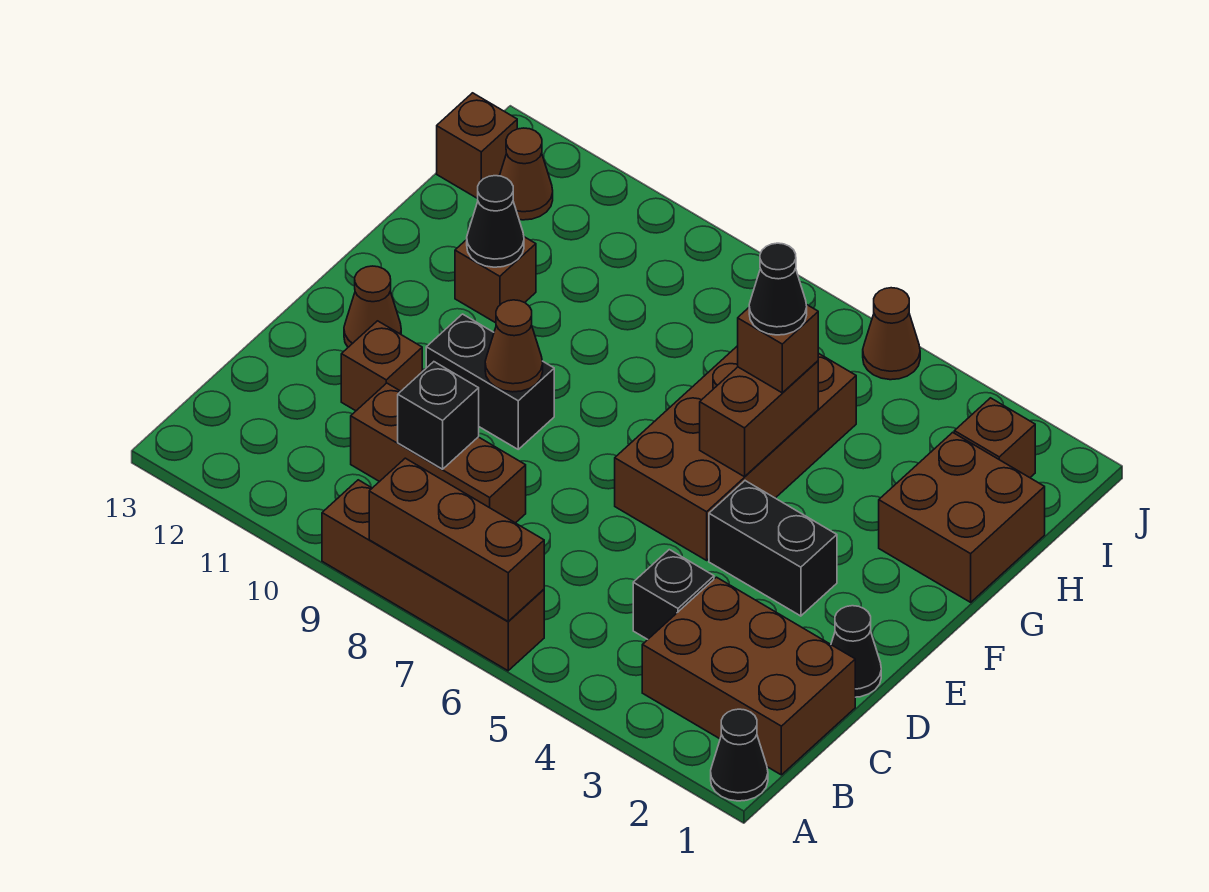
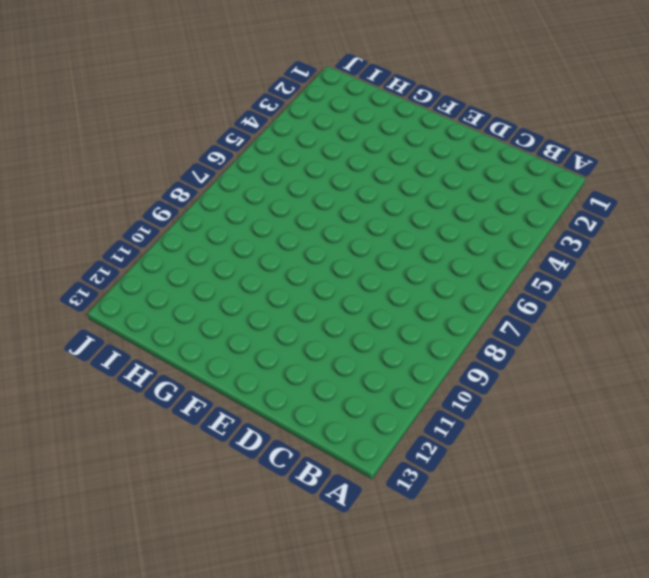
none -> black 1x1 cone [711,709,768,801]
none -> brown 1x4 brick [322,480,544,671]
none -> brown 2x3 brick [642,577,855,775]

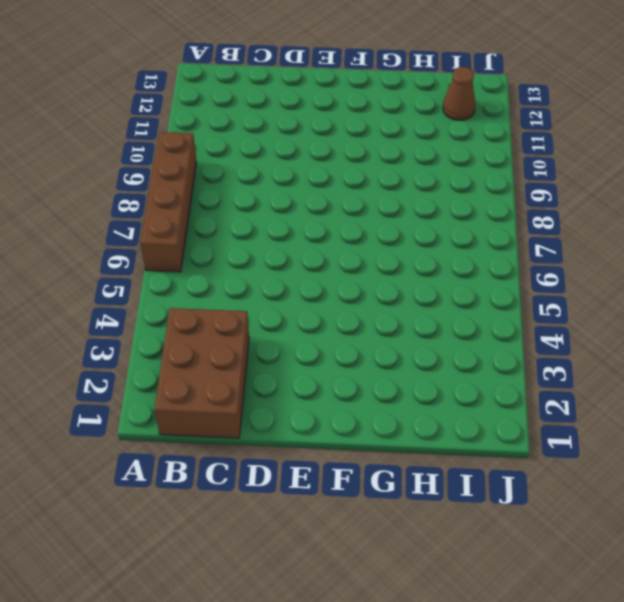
none -> black 1x1 cone [711,709,768,801]
none -> black 1x1 brick [633,550,714,639]
none -> brown 1x3 brick [351,383,526,523]

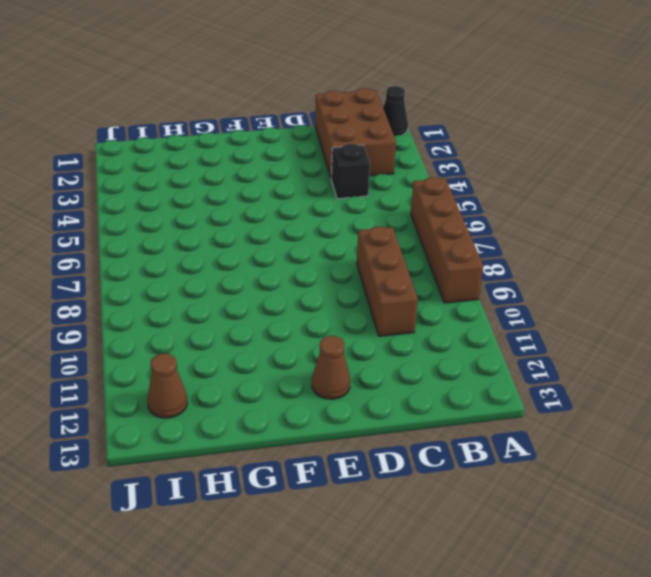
none -> black 1x1 cone [831,606,881,697]
none -> brown 1x1 brick [341,321,422,411]
none -> black 1x2 brick [709,481,837,616]

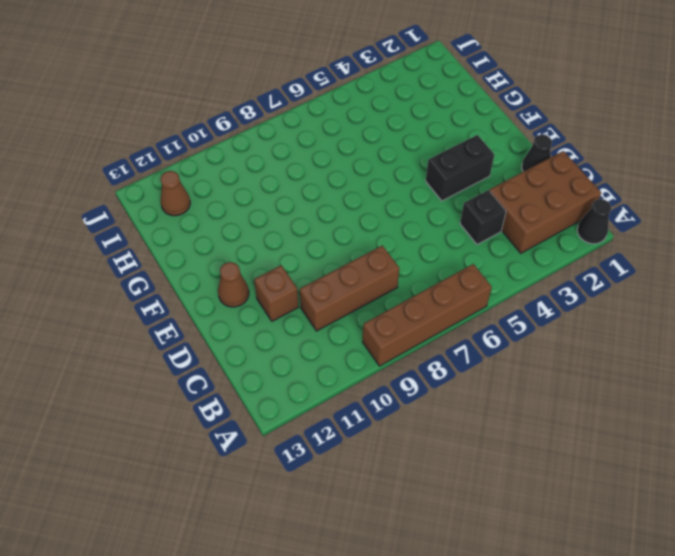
none -> brown 2x4 brick [615,346,856,560]
none -> black 1x2 brick [426,314,554,449]
none -> brown 2x2 brick [879,432,1045,602]

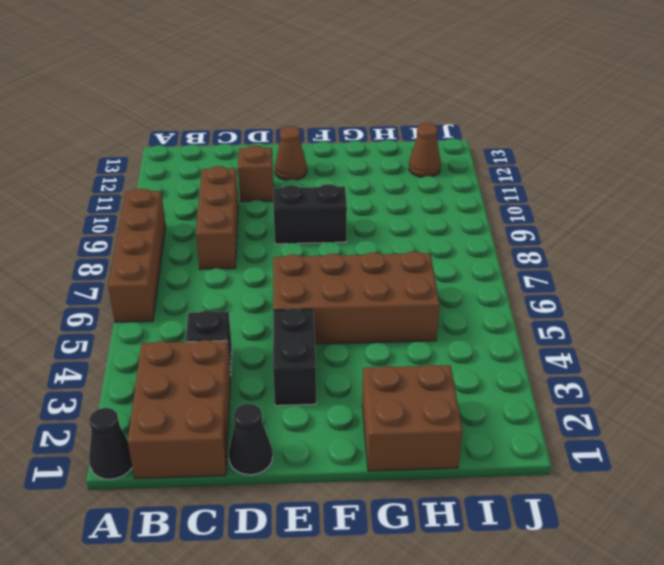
black 1x2 brick [273,184,347,244] -> black 1x2 brick turned to [426,314,554,449]
none -> brown 1x1 brick [455,237,536,323]
none -> brown 1x1 brick [954,398,1035,478]
none -> brown 1x1 brick [437,93,517,199]

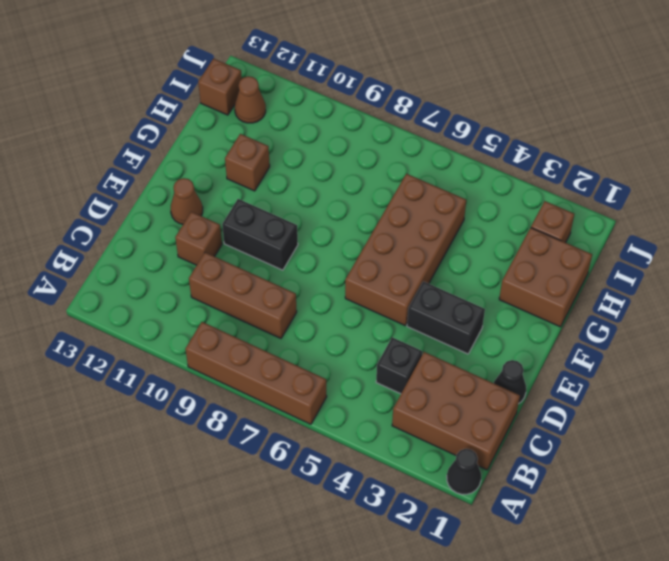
none -> brown 1x1 cone [863,288,920,380]
none -> brown 1x3 brick [369,458,544,621]
none -> black 1x1 brick [398,362,479,469]

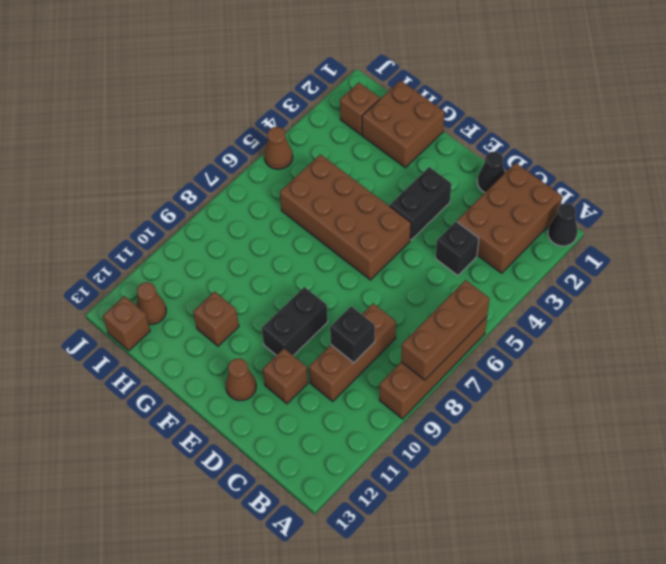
none -> brown 1x1 cone [485,300,543,392]
none -> brown 1x2 brick [700,361,818,477]
none -> black 1x1 cone [467,176,524,267]

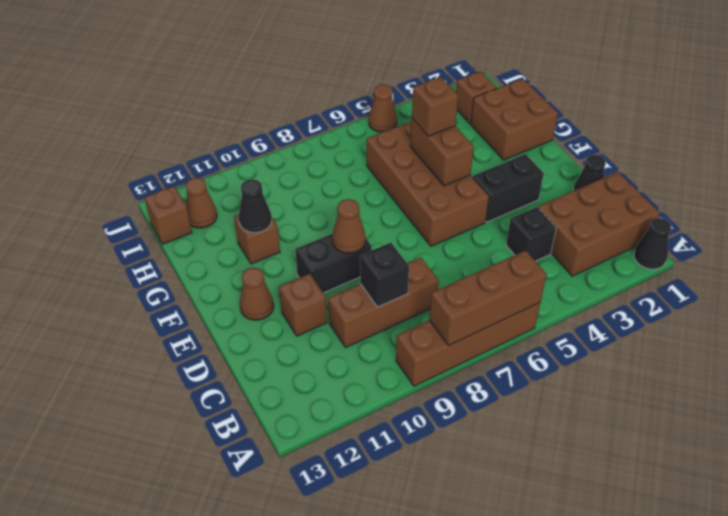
none -> black 1x1 cone [749,243,807,335]

